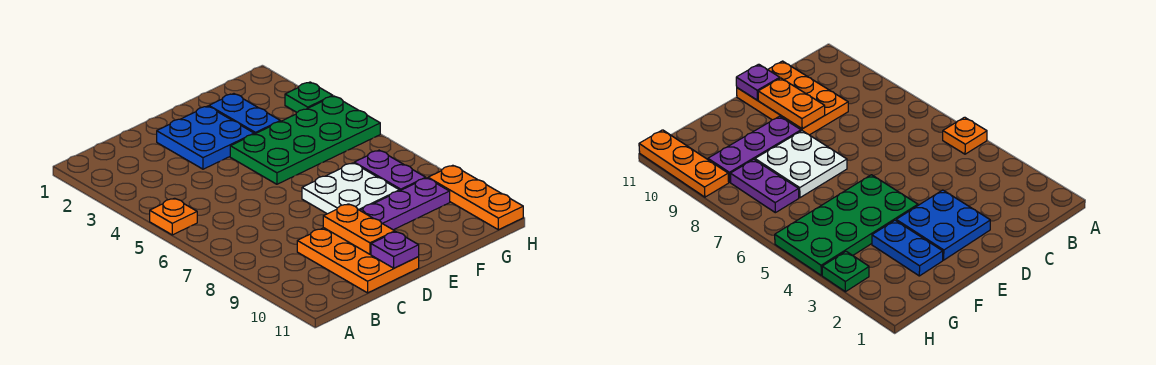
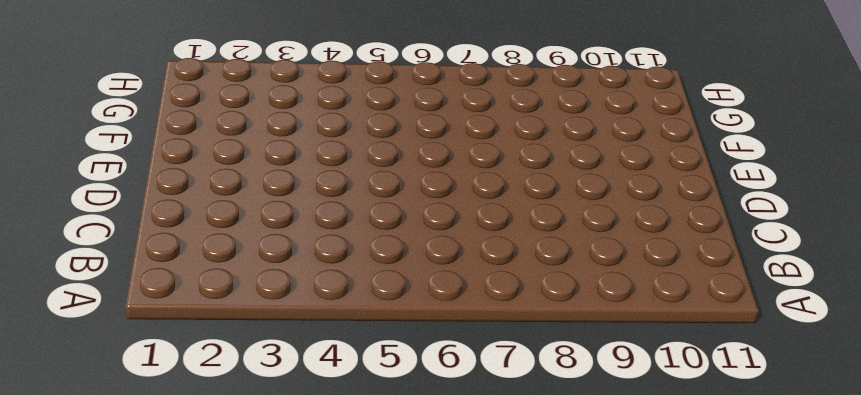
none -> orange 1x1 plate [150,198,197,235]
none -> orange 2x3 plate [297,228,419,293]
none -> blue 2x2 plate [157,106,254,169]

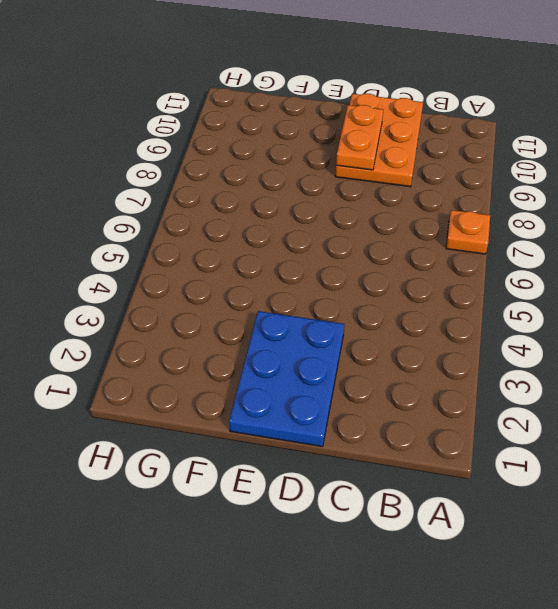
orange 1x1 plate [446,210,490,254] -> orange 1x1 plate moved to [150,198,197,235]
blue 2x3 plate [229,311,344,447] -> blue 2x2 plate [157,106,254,169]
none -> green 2x4 plate [230,96,380,184]
none -> white 2x2 plate [302,163,400,214]
none -> purple 1x3 plate [360,178,450,230]

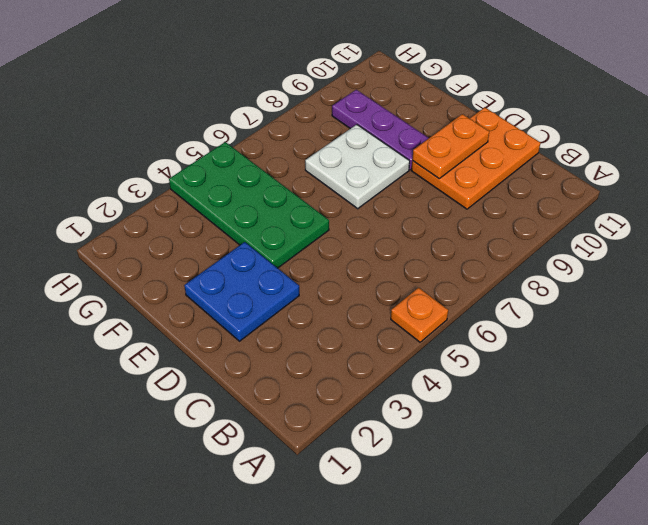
none -> blue 1x2 plate [209,94,280,134]
none -> purple 1x2 plate [354,150,426,191]
none -> green 1x1 plate [285,82,333,112]

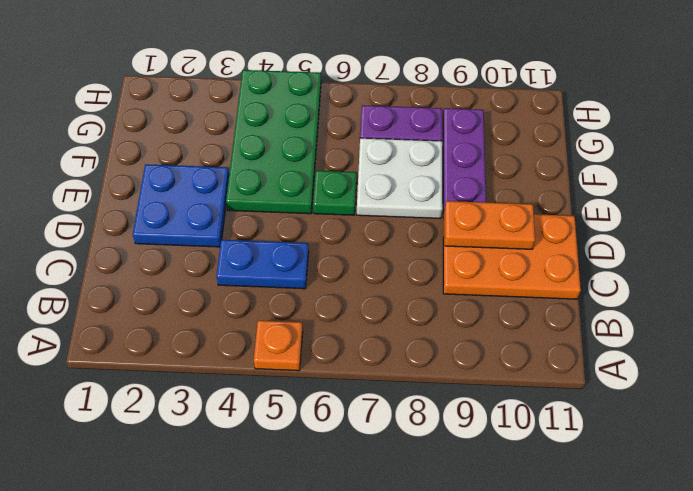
blue 1x2 plate [216,240,309,289] -> blue 1x2 plate moved to [209,94,280,134]
green 1x1 plate [313,171,356,215] -> green 1x1 plate moved to [285,82,333,112]
none -> orange 1x3 plate [428,165,523,230]
none -> purple 1x1 plate [371,232,419,268]

